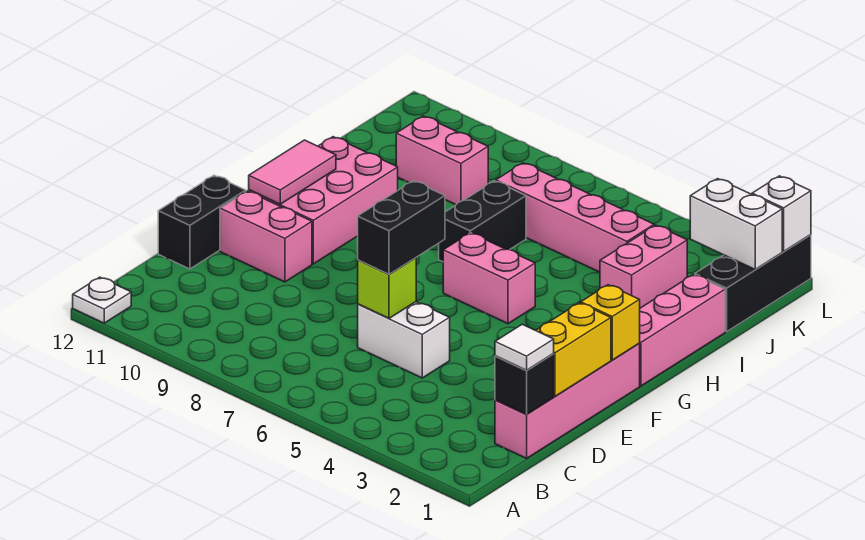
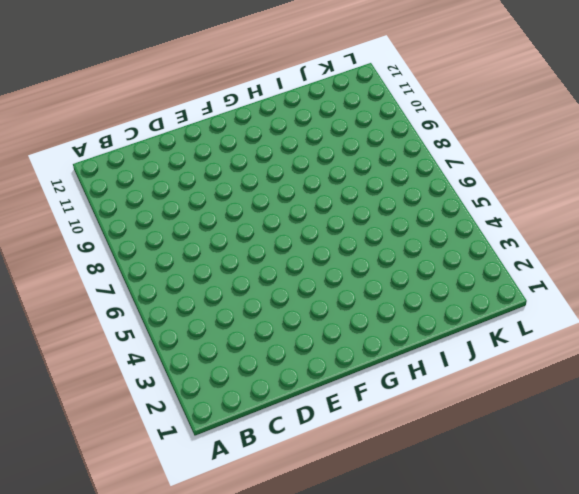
none -> white 1x1 plate [73,277,131,323]
none -> pink 1x4 brick [495,344,640,458]
none -> white 1x2 brick [358,302,450,378]

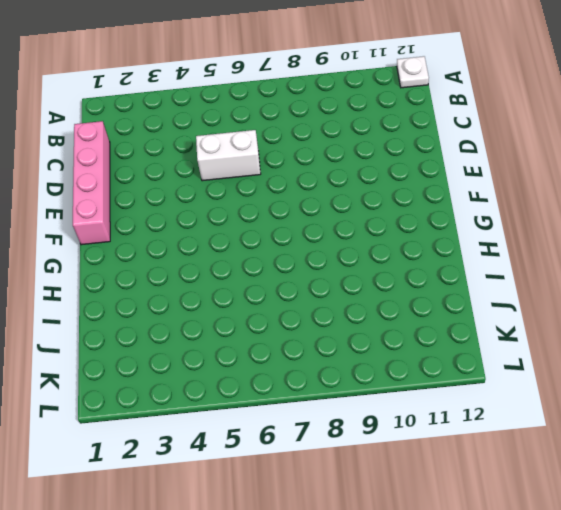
none -> black 1x2 brick [158,176,246,269]
none -> pink 1x2 brick [220,191,312,282]
none -> pink 2x3 brick [249,137,398,264]

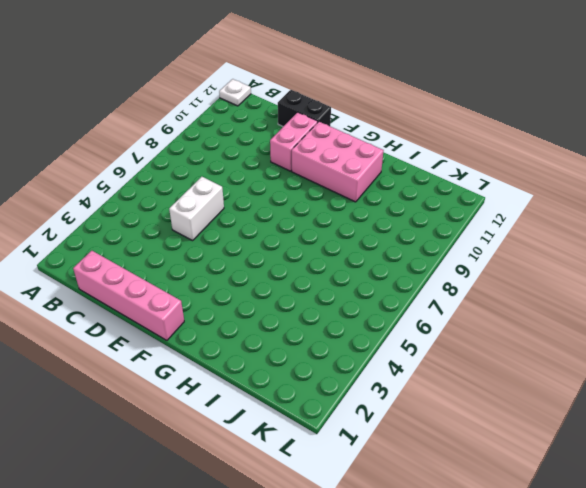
none -> pink 1x3 brick [639,274,725,386]
none -> pink 1x2 brick [443,233,535,324]
none -> black 1x2 brick [439,181,526,262]

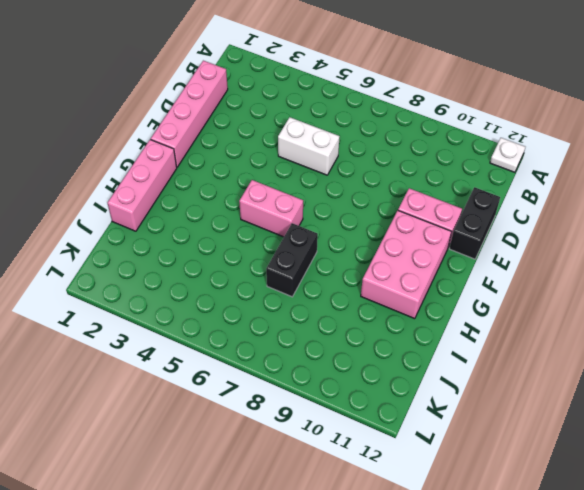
none -> pink 1x2 brick [600,225,687,308]
none -> black 1x3 brick [695,235,811,332]
none -> pink 1x4 brick [496,163,654,272]

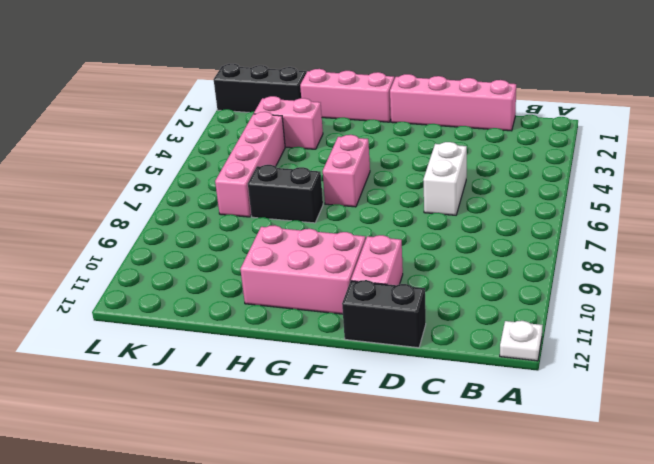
none -> pink 1x2 brick [396,116,488,205]
none -> black 1x1 brick [495,354,554,414]
none -> yellow 1x2 brick [536,303,611,396]

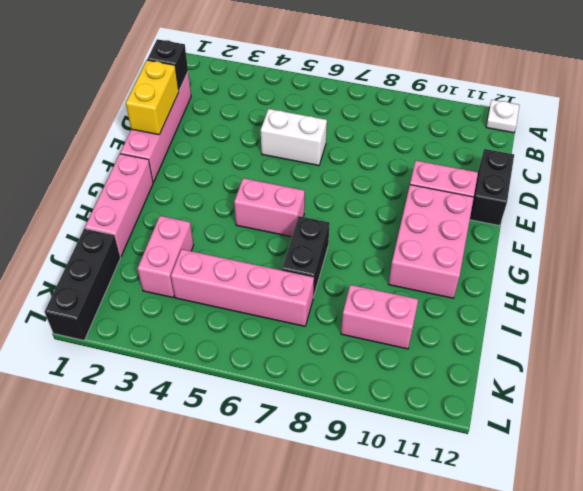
none -> lime 1x1 brick [358,258,416,318]
none -> yellow 1x1 brick [581,285,640,360]
none -> pink 1x2 tile [249,140,336,204]

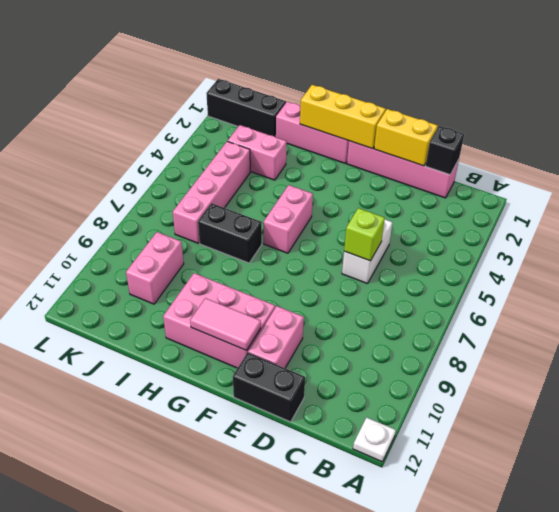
yellow 1x3 brick [300,85,386,149] -> yellow 1x1 brick [581,285,640,360]
none -> white 1x2 brick [690,179,782,270]
none -> white 1x1 brick [752,176,811,251]
none -> white 1x1 tile [495,324,554,370]

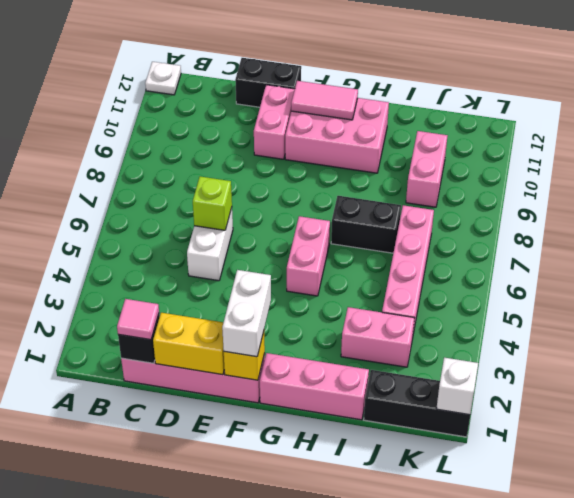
pink 1x1 tile [117,299,159,340] -> white 1x1 tile [495,324,554,370]
white 1x2 brick [222,270,271,357] -> white 1x2 brick moved to [690,179,782,270]
none -> black 1x2 brick [358,181,445,274]

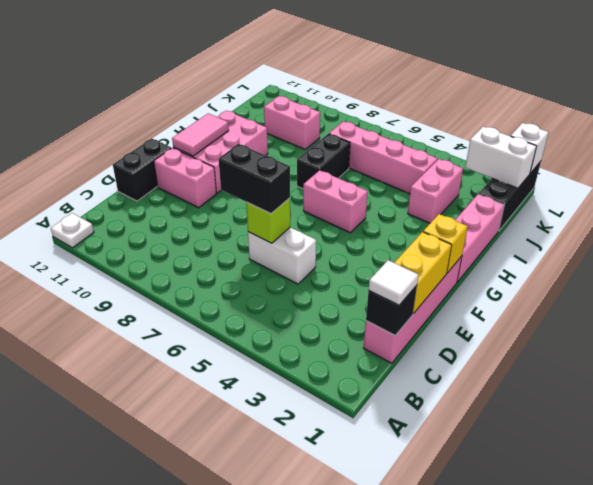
black 1x2 brick [219,144,290,214] -> black 1x2 brick turned to [358,181,445,274]

